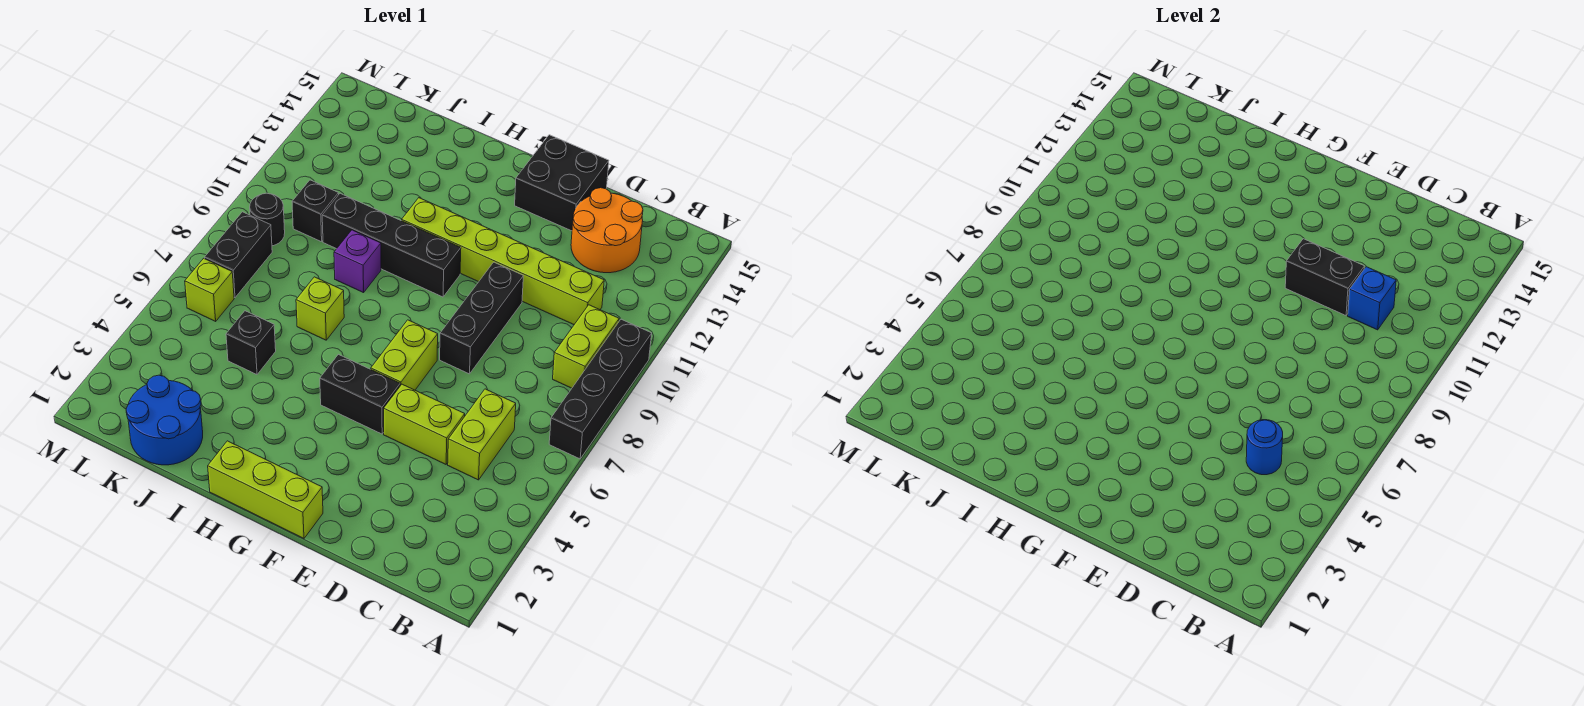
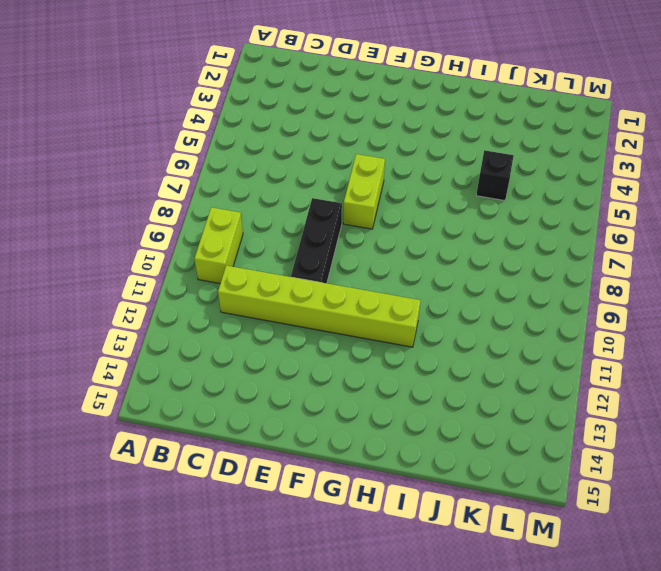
none -> black 1x4 brick [549,319,652,459]
none -> lime 1x2 brick [448,389,516,480]
none -> orange 2x2 round brick [571,188,643,273]

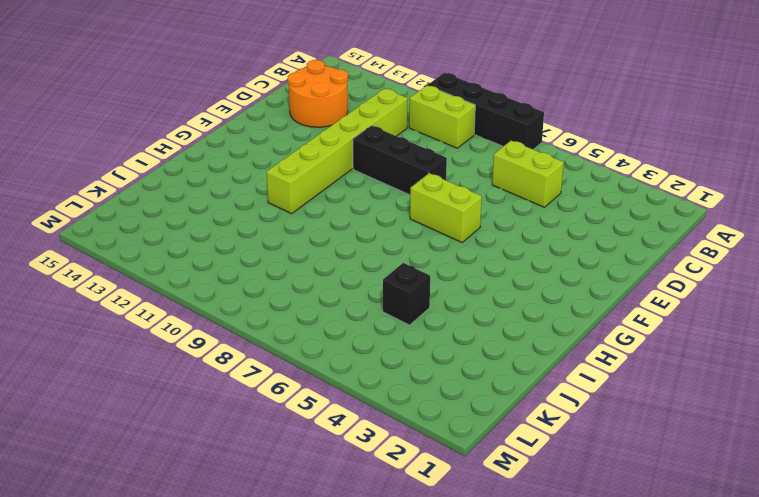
none -> lime 1x2 brick [384,384,465,464]
none -> black 2x2 brick [515,135,609,231]
none -> lime 1x3 brick [208,441,323,538]

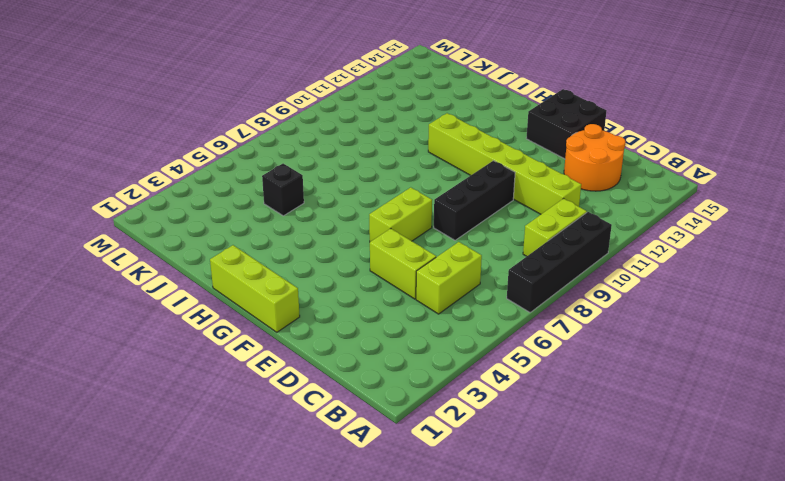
none -> black 1x2 brick [320,354,400,434]
none -> black 1x4 brick [322,193,461,297]
none -> lime 1x1 brick [296,277,344,340]

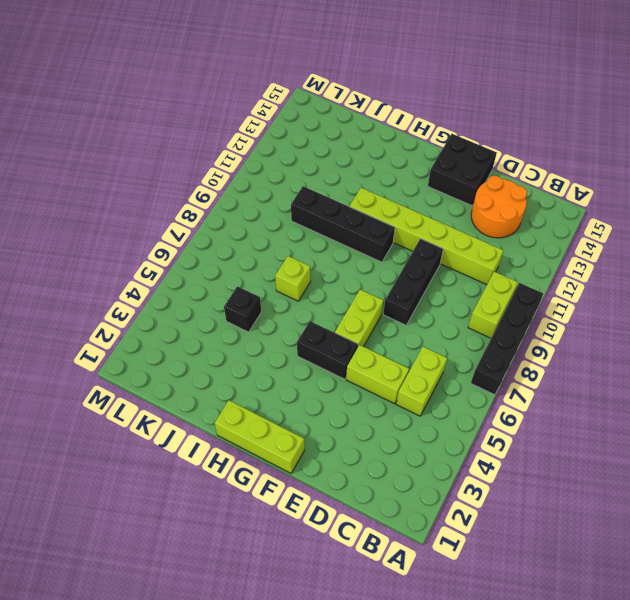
none -> purple 1x1 brick [334,230,381,293]
none -> blue 2x2 round brick [126,375,203,465]
none -> black 1x1 brick [292,180,339,242]

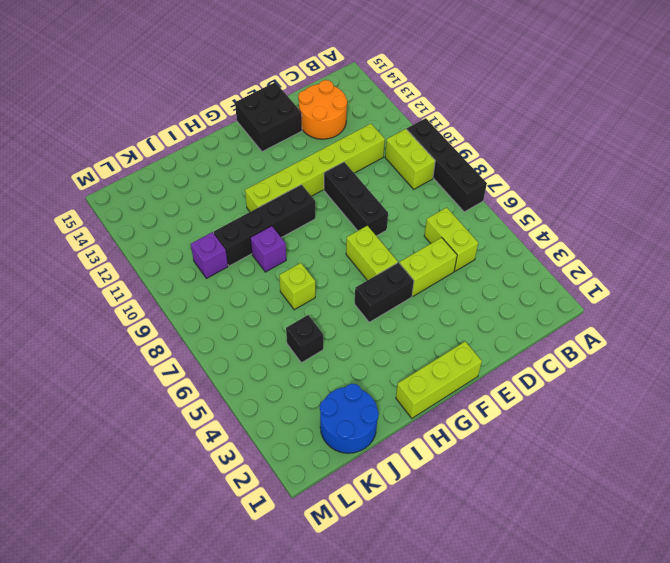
purple 1x1 brick [191,232,228,278] -> black 1x1 brick [292,180,339,242]
none -> lime 1x1 brick [185,258,234,321]
none -> black 1x2 brick [205,212,272,298]
none -> black 1x1 round brick [250,193,285,246]

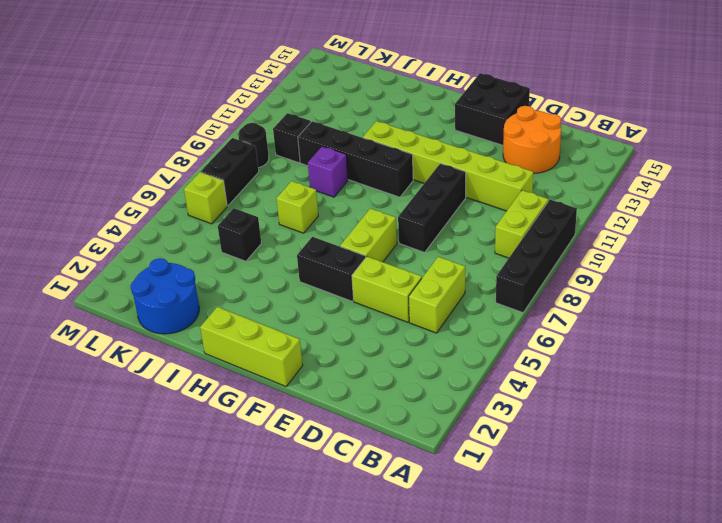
none -> blue 1x1 round brick [1246,420,1283,475]
none -> blue 1x1 brick [1348,267,1396,330]
none -> black 1x2 brick [1285,239,1365,315]

